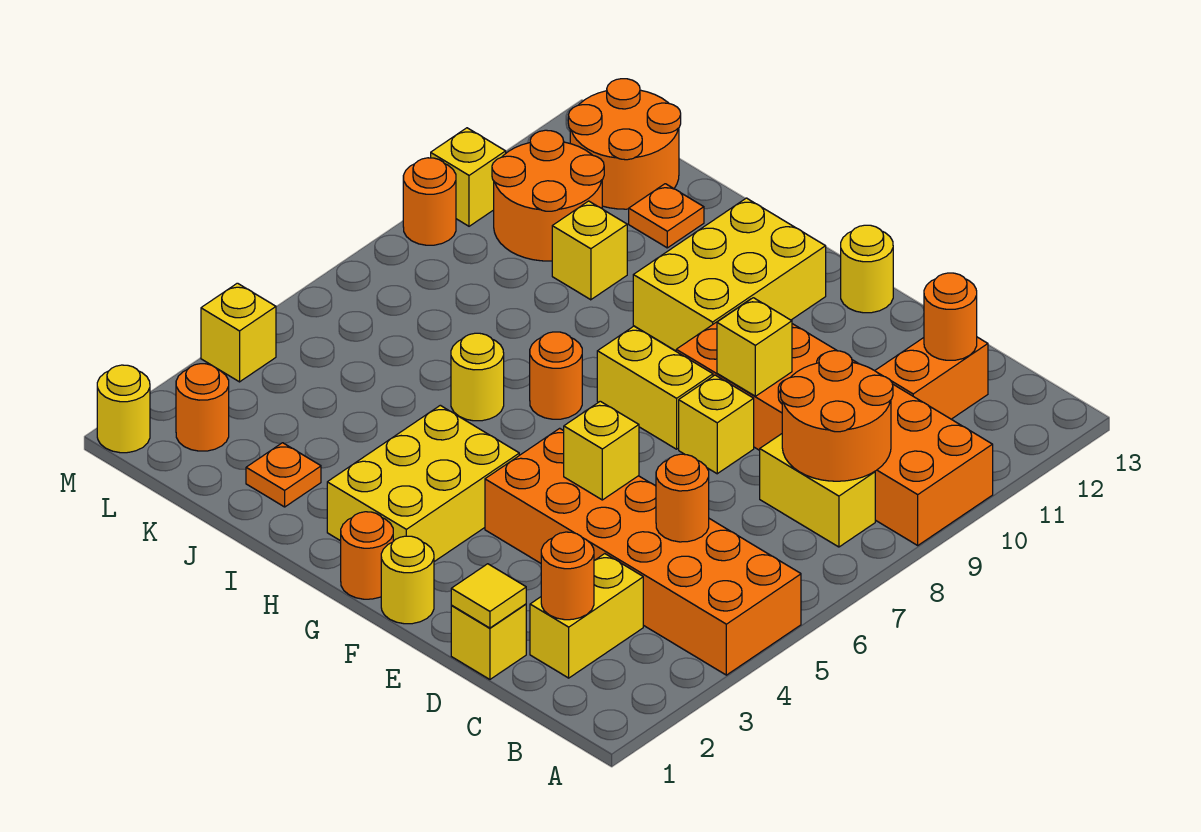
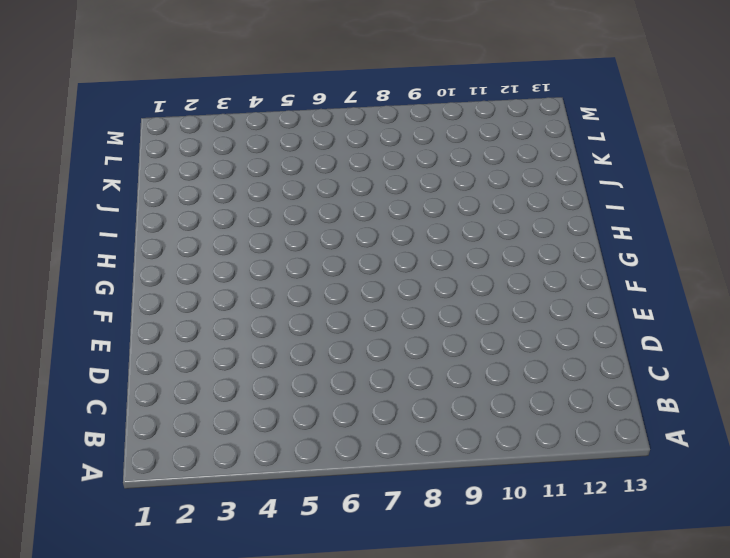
none -> orange 2x6 brick [485,428,801,675]
none -> orange 2x6 brick [676,301,993,545]
none -> yellow 1x2 brick [760,434,875,547]
none -> yellow 1x2 brick [530,554,643,678]

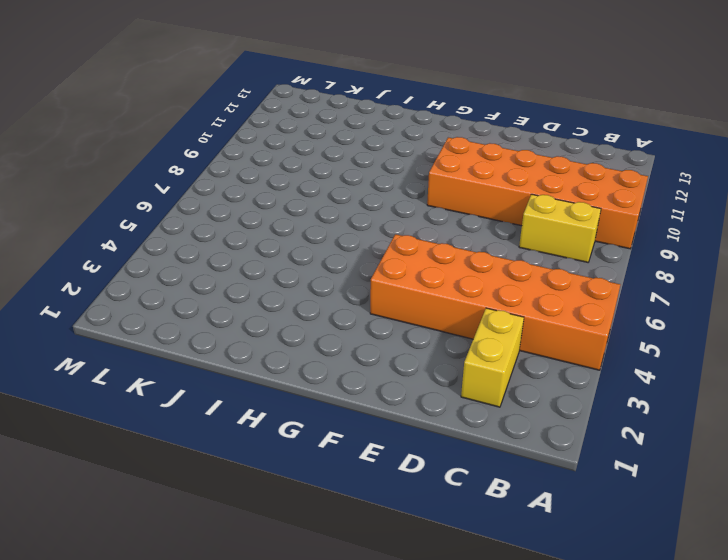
none -> orange 1x2 brick [875,337,988,419]
none -> yellow 1x1 brick [451,604,526,679]
none -> yellow 1x1 brick [679,375,754,474]
none -> yellow 1x1 round brick [381,536,434,624]

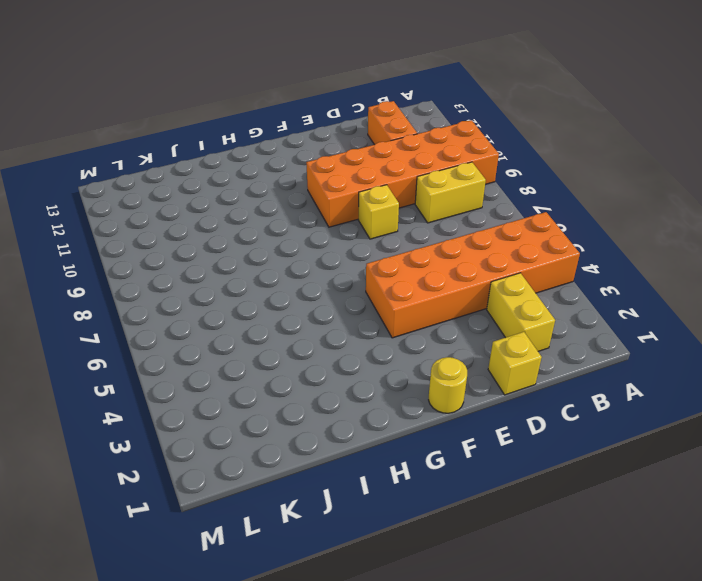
none -> yellow 1x2 brick [597,326,713,449]
none -> yellow 1x1 round brick [841,225,893,313]
none -> orange 1x1 round brick [341,512,393,599]
none -> yellow 2x3 brick [327,405,519,562]

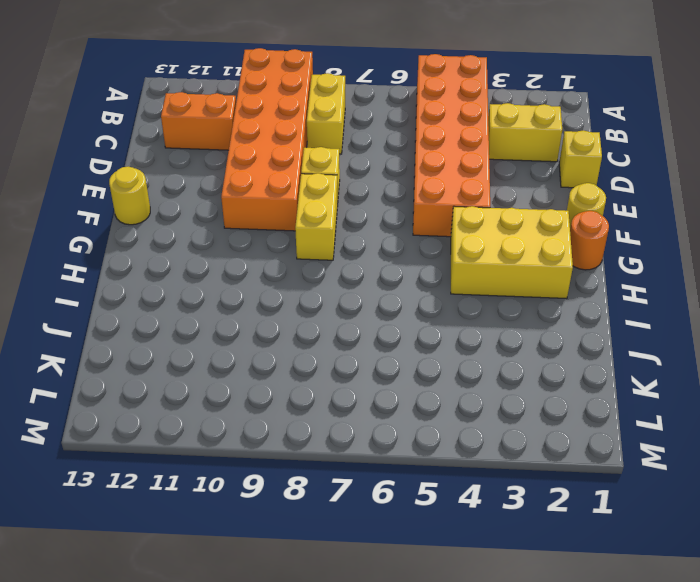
none -> yellow 2x3 brick [633,198,826,351]
none -> orange 1x1 round brick [530,332,582,419]
none -> yellow 1x1 round brick [451,333,504,421]
none -> orange 1x1 plate [246,443,321,507]

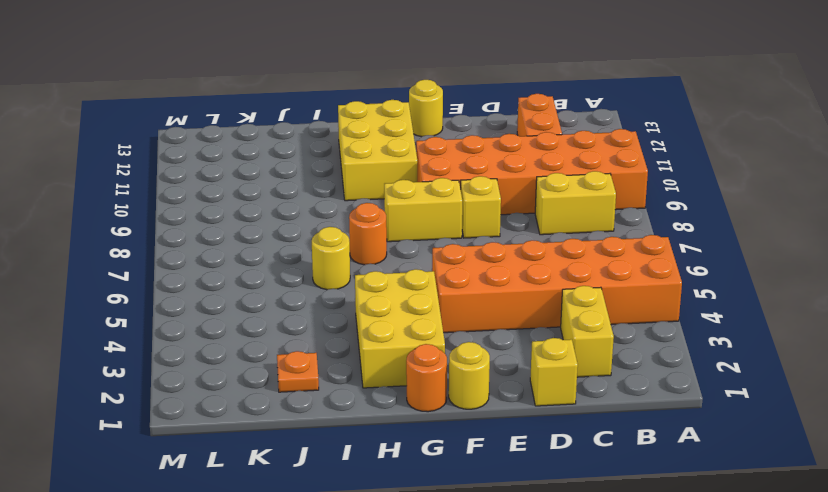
none -> yellow 1x1 brick [552,201,627,300]
none -> orange 1x1 plate [629,184,704,248]
none -> orange 2x2 round brick [492,130,604,261]
none -> orange 2x2 round brick [568,79,681,209]

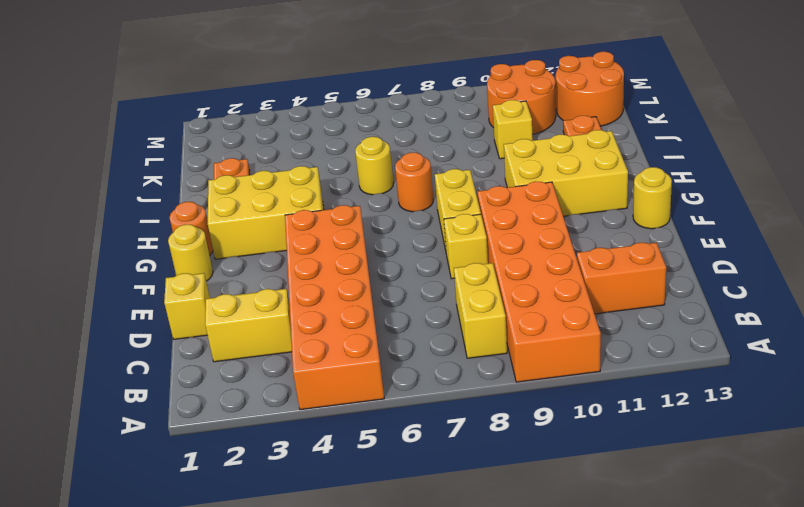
none -> orange 1x1 round brick [176,364,229,451]
none -> yellow 1x1 round brick [97,365,150,453]
none -> yellow 1x1 brick [201,283,276,382]
none -> orange 1x1 round brick [403,158,456,245]

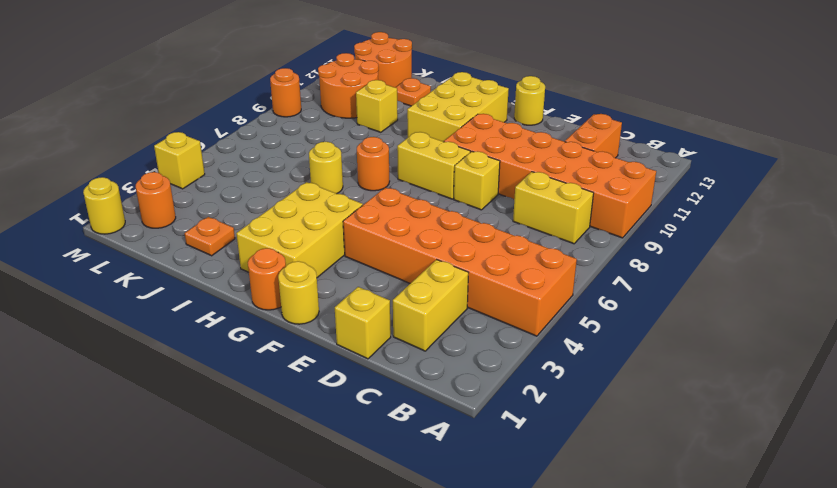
none -> yellow 1x1 brick [431,128,506,226]
none -> orange 2x2 round brick [781,351,893,481]
none -> orange 1x1 round brick [541,532,594,620]
none -> orange 1x1 round brick [656,454,709,542]

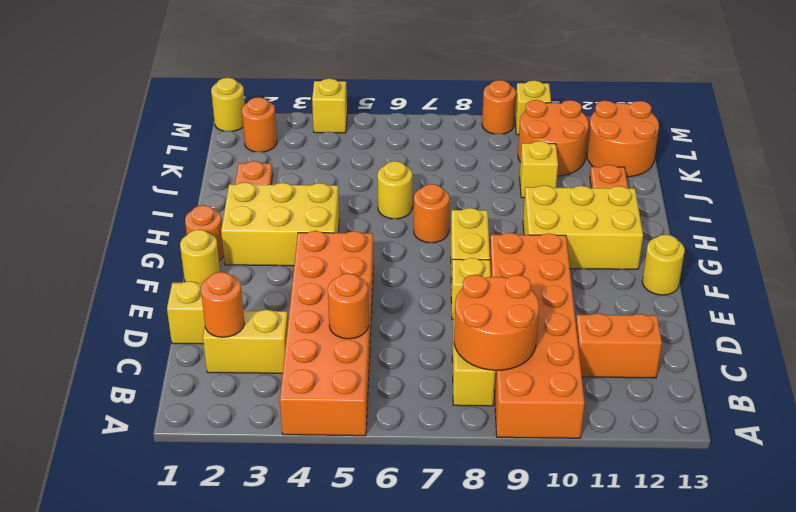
none -> orange 1x1 round brick [924,273,977,360]
none -> yellow 1x1 tile [451,564,526,628]
none -> yellow 1x1 brick [564,401,639,500]
none -> yellow 1x1 brick [717,298,792,396]

